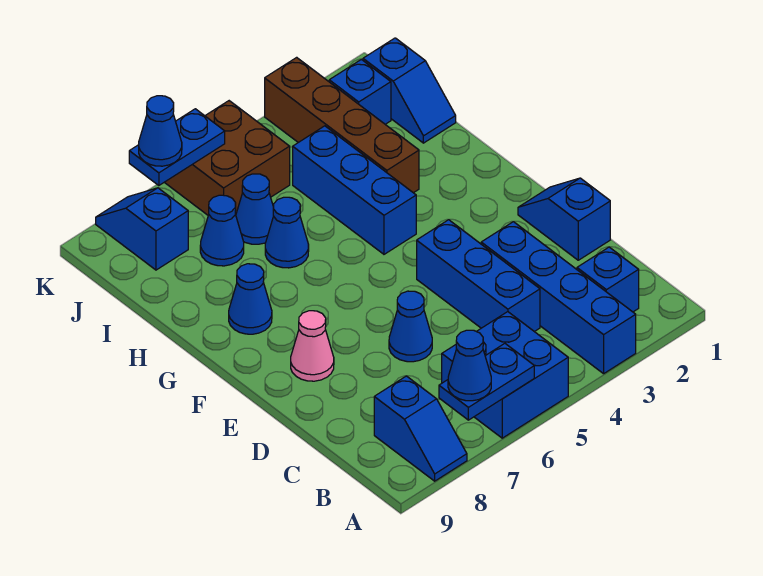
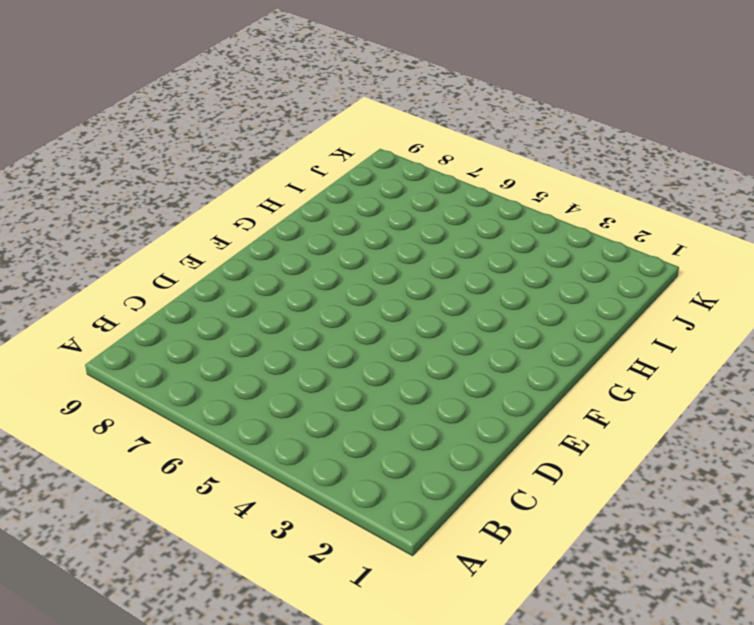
none -> blue 1x4 brick [481,222,636,374]
none -> blue 2x2 brick [442,312,568,438]
none -> blue 1x2 slope [374,376,467,481]

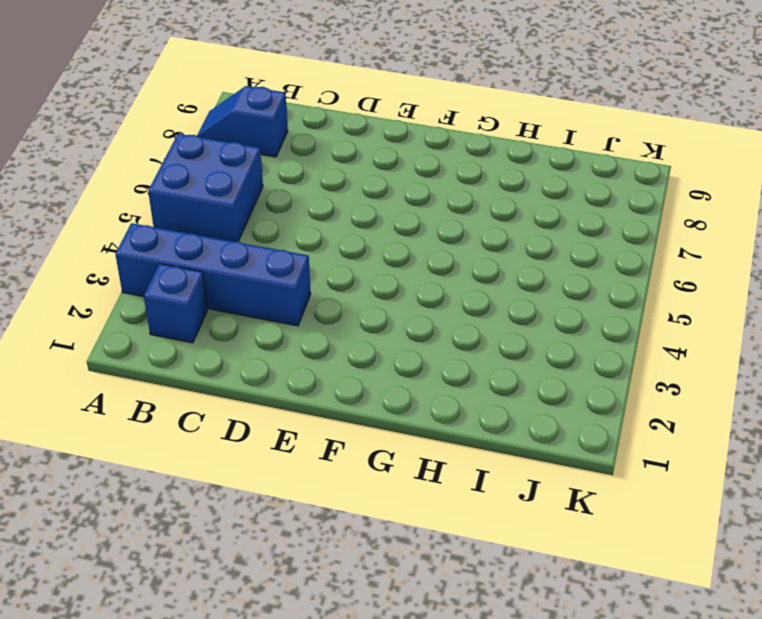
none -> blue 1x3 brick [417,220,540,332]
none -> blue 1x2 slope [518,178,610,260]
none -> blue 1x1 cone [389,291,432,362]

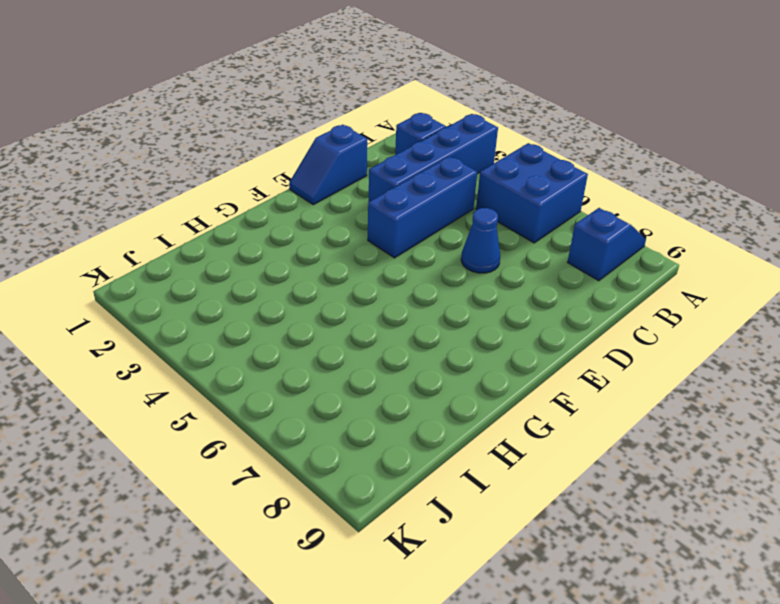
none -> pink 1x1 cone [291,311,334,381]
none -> blue 1x3 brick [293,126,416,254]
none -> blue 1x1 cone [229,264,272,334]

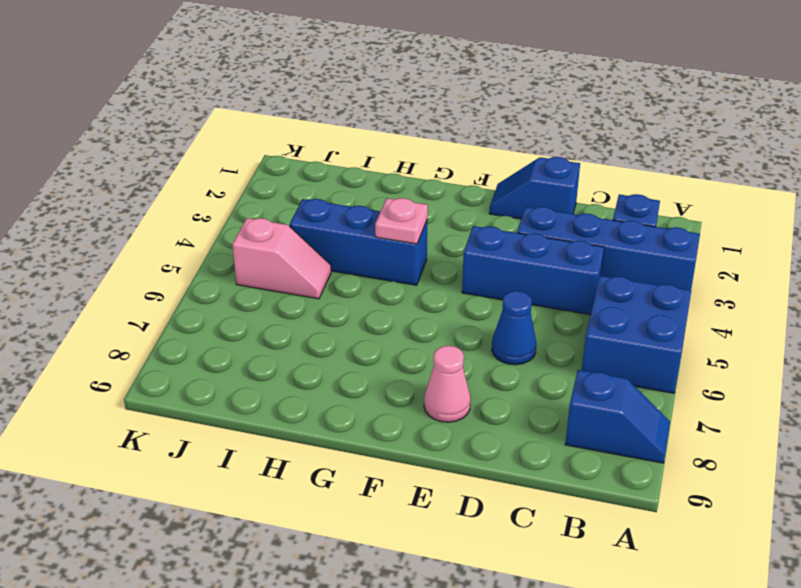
pink 1x1 plate [375,198,428,244] -> none
pink 1x2 slope [232,218,331,299] -> brown 2x2 brick [164,101,290,215]
none -> blue 1x1 cone [229,264,272,334]
none -> brown 1x4 brick [265,57,419,193]
none -> blue 1x1 cone [265,197,309,268]

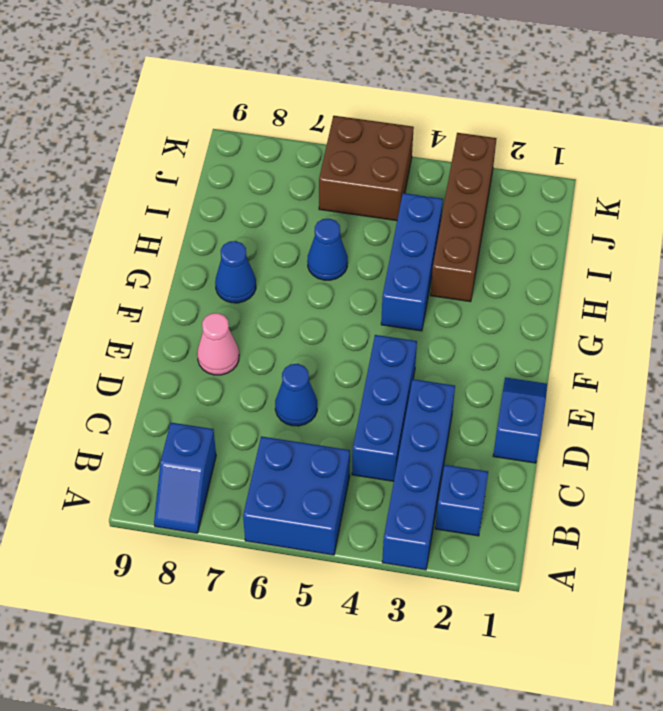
none -> blue 1x2 slope [363,38,456,143]
none -> blue 1x1 cone [236,174,274,244]
none -> blue 1x1 cone [200,195,244,266]

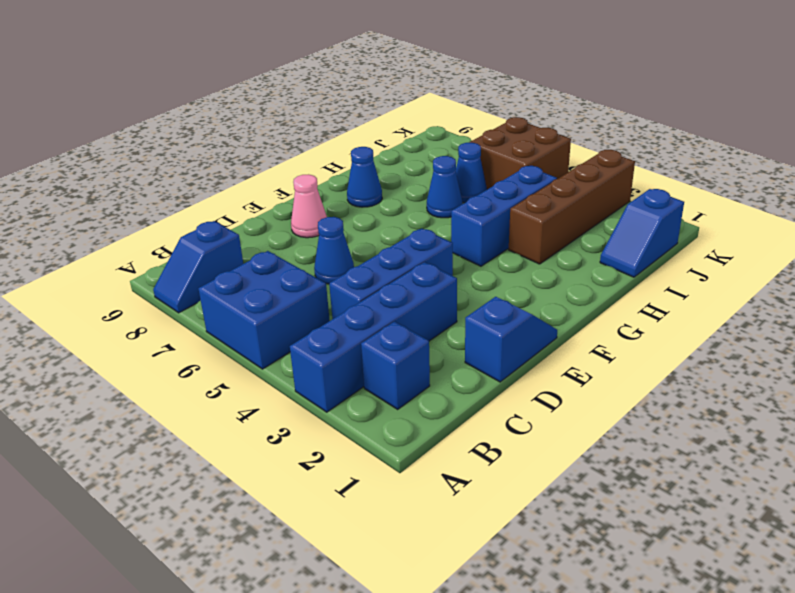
none -> blue 1x1 cone [200,195,244,266]
none -> blue 1x1 brick [329,59,391,124]
none -> blue 1x2 slope [96,188,188,270]

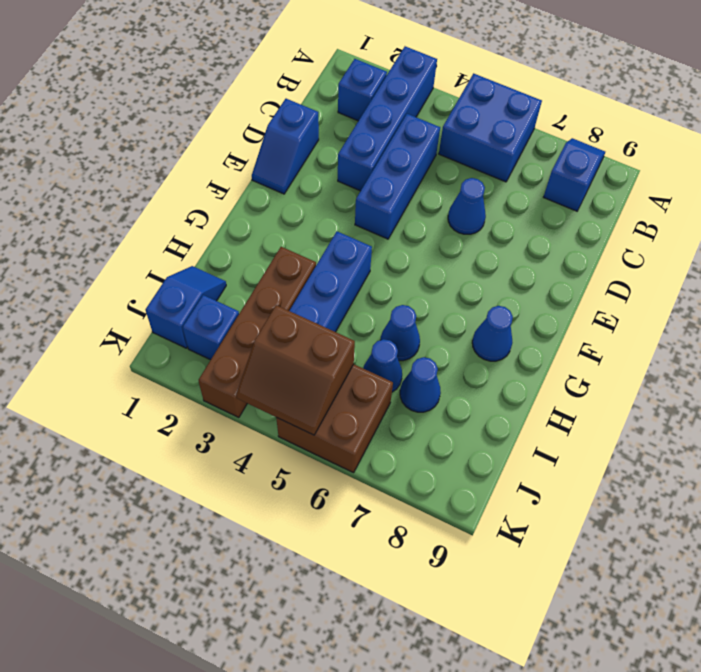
brown 2x2 slope [236,305,355,435] -> none
none -> pink 1x1 cone [291,311,334,381]
none -> blue 1x2 slope [96,188,188,270]
none -> blue 1x2 plate [439,344,534,420]

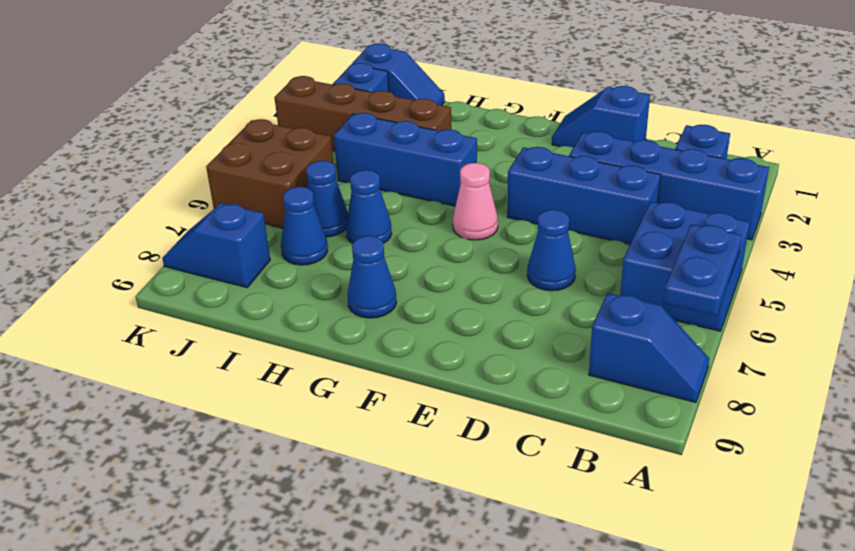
pink 1x1 cone [453,163,498,240] -> pink 1x1 cone moved to [291,311,334,381]
none -> blue 1x2 plate [129,109,225,186]
none -> blue 1x1 cone [448,330,491,401]
none -> blue 1x1 cone [139,96,182,166]

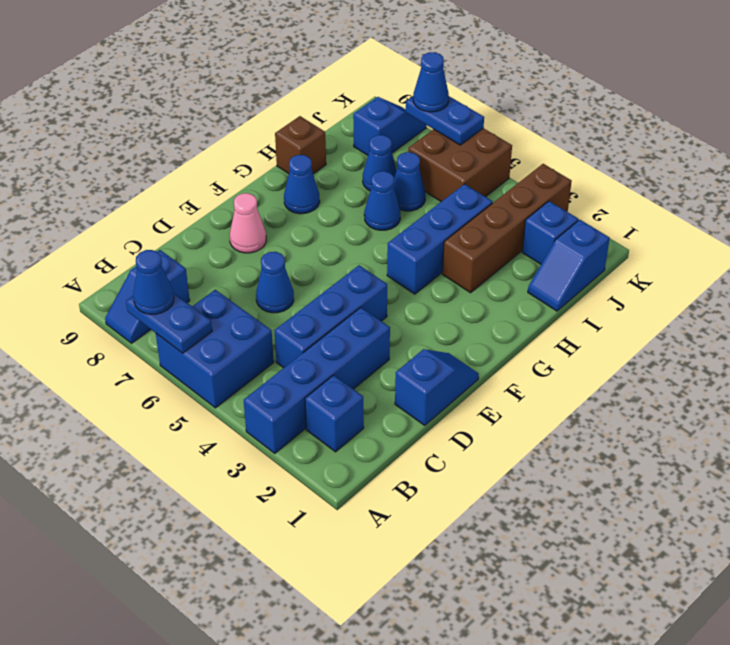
brown 1x1 brick [275,116,326,174] -> none

